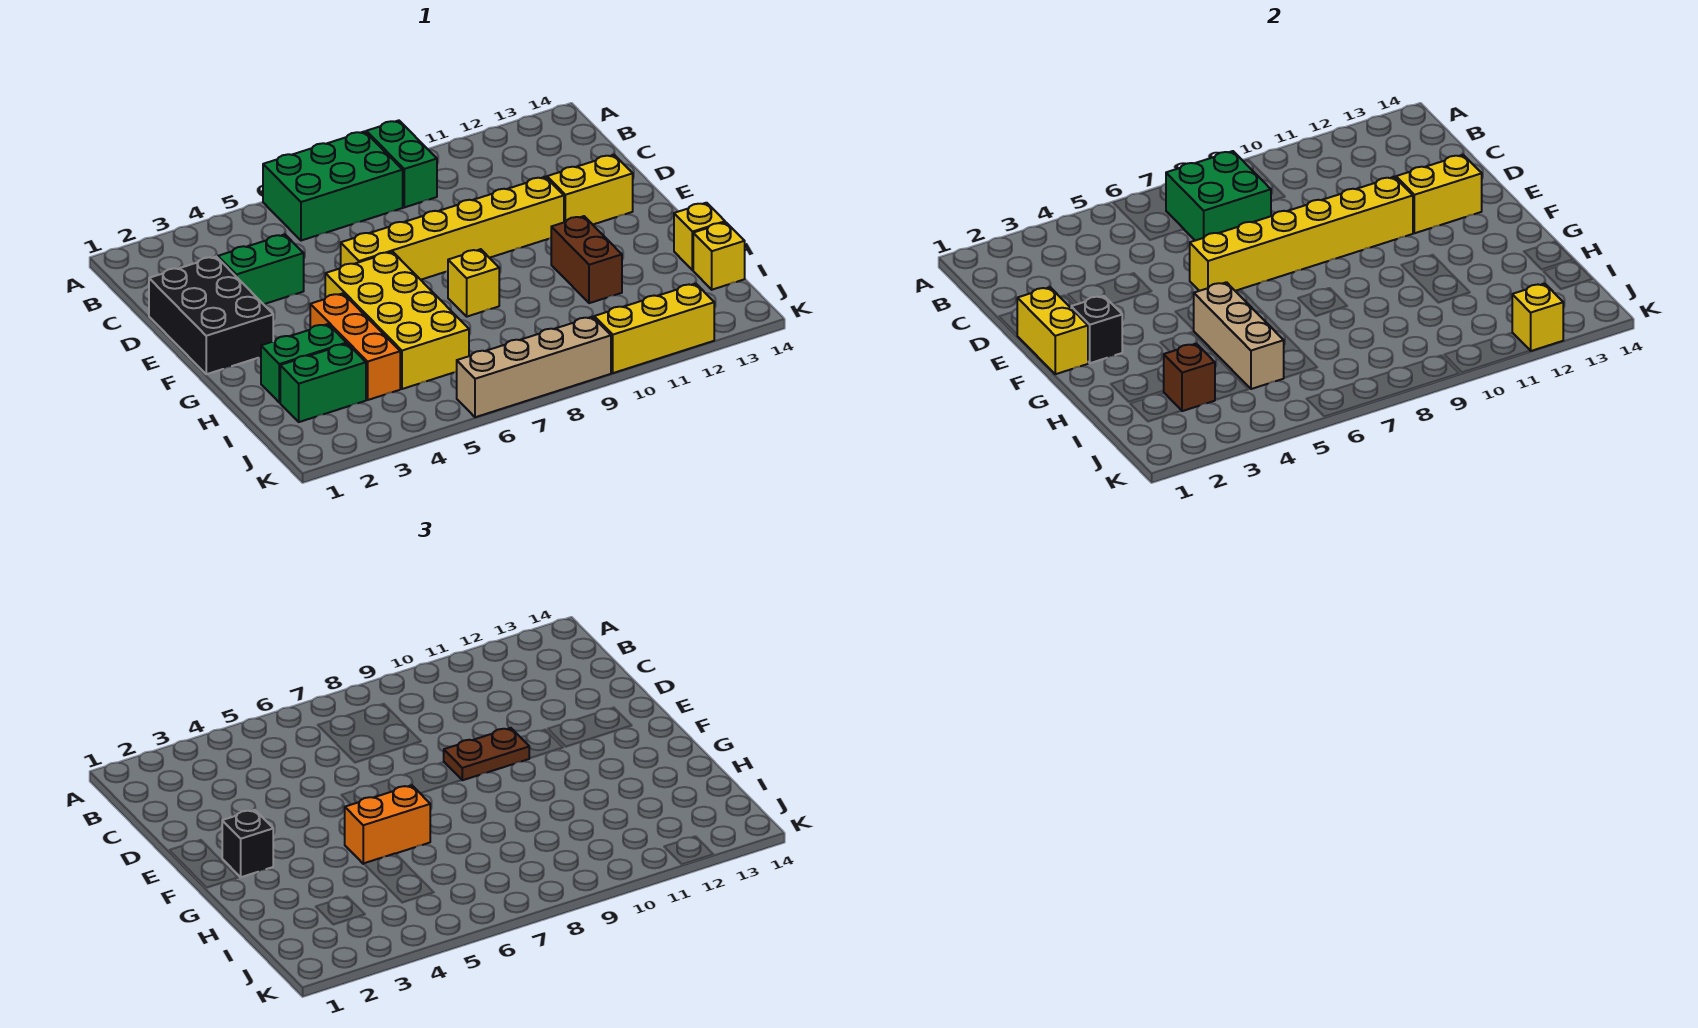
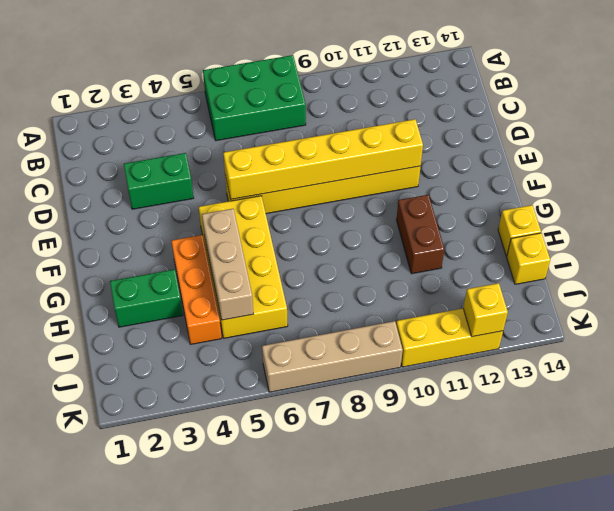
none -> green 1x2 brick [366,120,437,207]
none -> black 2x3 brick [149,257,273,374]
none -> yellow 1x2 brick [547,155,633,224]

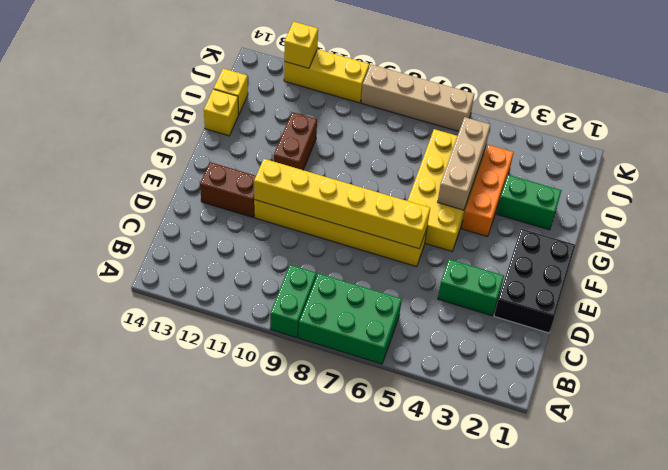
brown 1x2 brick [200,162,256,217] -> yellow 1x2 brick [547,155,633,224]
none -> yellow 1x1 brick [448,249,499,317]
none -> green 1x2 brick [280,344,366,422]
none -> green 2x2 brick [1166,151,1271,241]

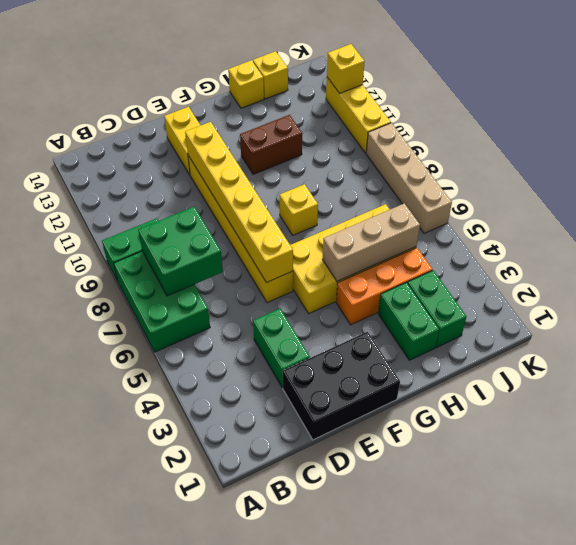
none -> yellow 1x2 brick [1017,287,1088,374]
none -> yellow 1x2 brick [1396,155,1482,233]
none -> black 1x1 brick [1071,296,1122,363]

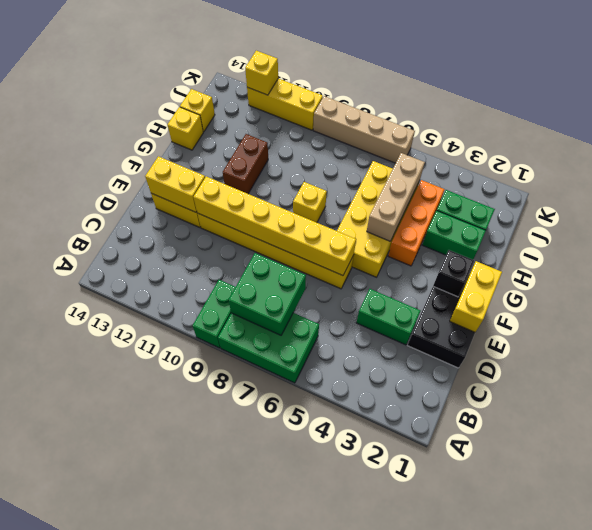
none -> brown 1x1 brick [1164,344,1215,411]
none -> brown 1x2 plate [444,728,529,780]
none -> black 1x1 brick [222,810,273,877]

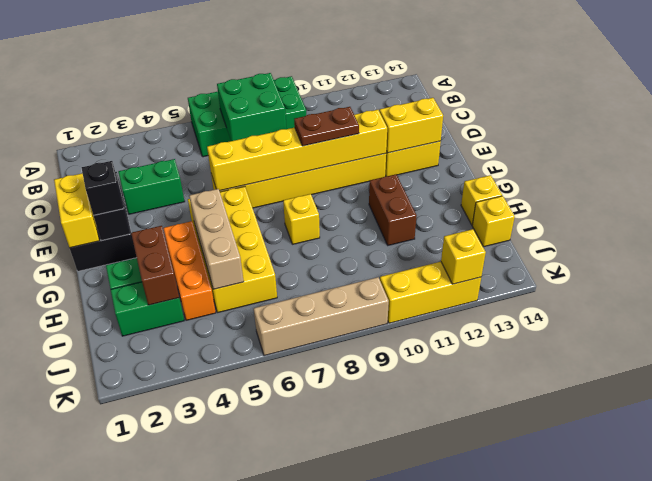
brown 1x2 brick [131,226,179,305] -> brown 1x1 brick [1164,344,1215,411]
none -> orange 1x2 brick [345,785,430,864]

